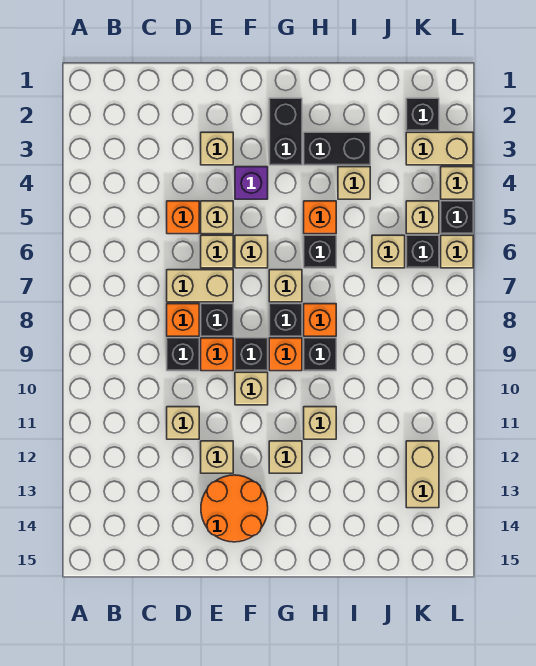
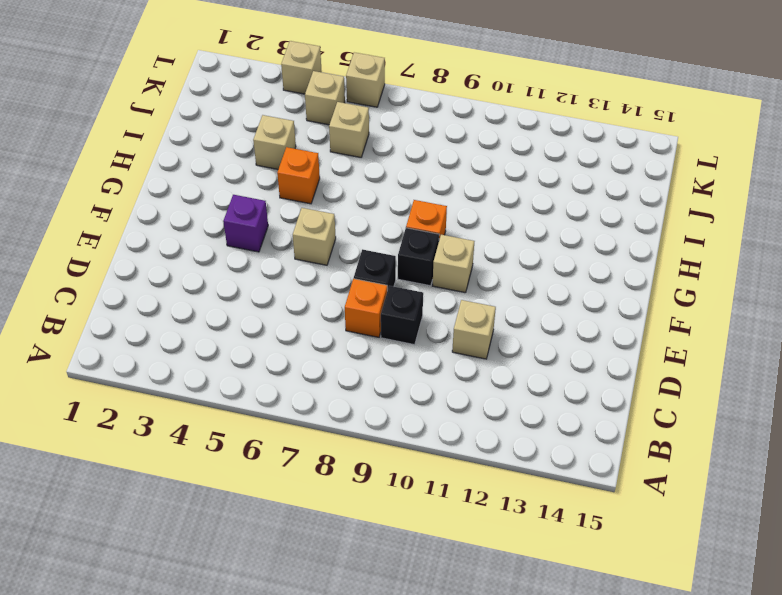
none -> orange 1x1 brick [167,201,199,234]
none -> tan 1x2 brick [167,270,233,302]
none -> tan 1x1 brick [201,132,233,165]
none -> tan 1x1 brick [201,201,233,234]

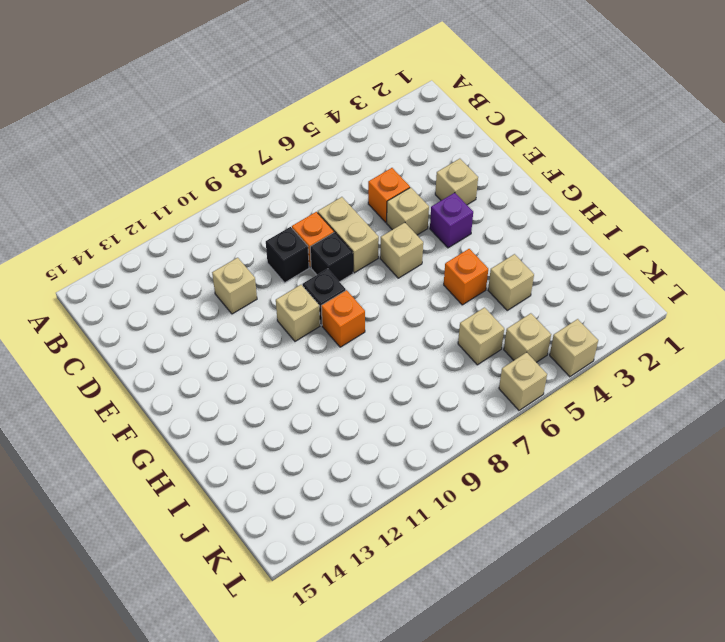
none -> tan 1x1 brick [201,235,233,268]
none -> orange 1x1 brick [201,338,233,371]
none -> tan 1x1 brick [201,441,233,473]
none -> orange 2x2 round brick [201,475,268,542]

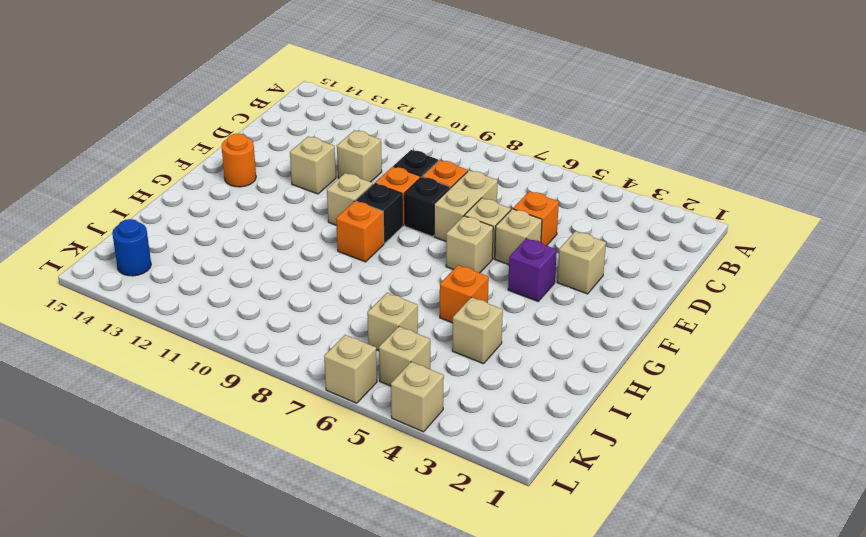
orange 1x1 round brick [222,134,256,187] -> orange 2x2 round brick [201,475,268,542]
blue 1x1 round brick [112,219,151,276] -> none
none -> black 1x2 brick [269,98,302,165]
none -> tan 1x1 brick [269,270,302,302]
none -> black 1x1 brick [269,304,302,336]
none -> tan 1x1 brick [269,441,302,473]

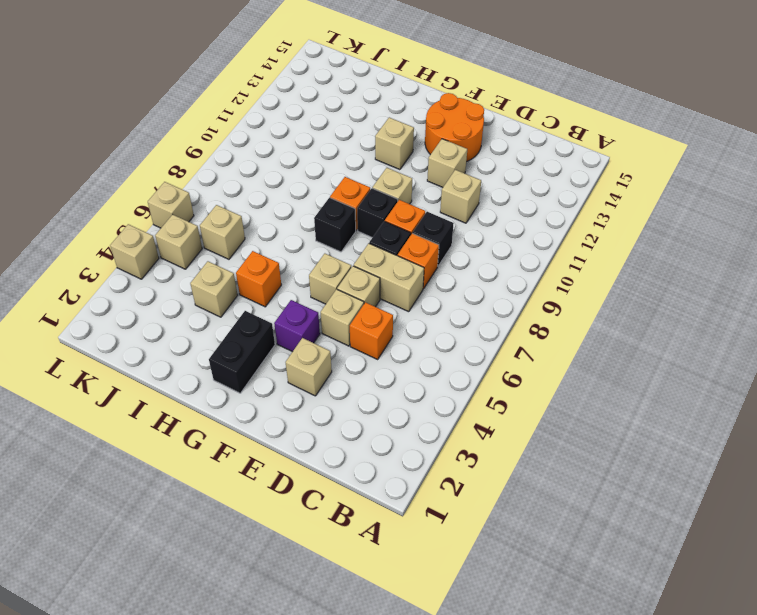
none -> tan 1x1 brick [269,270,302,302]
none -> black 1x2 brick [304,132,370,165]
none -> black 1x1 brick [304,235,336,268]
none -> orange 1x1 brick [304,304,336,336]

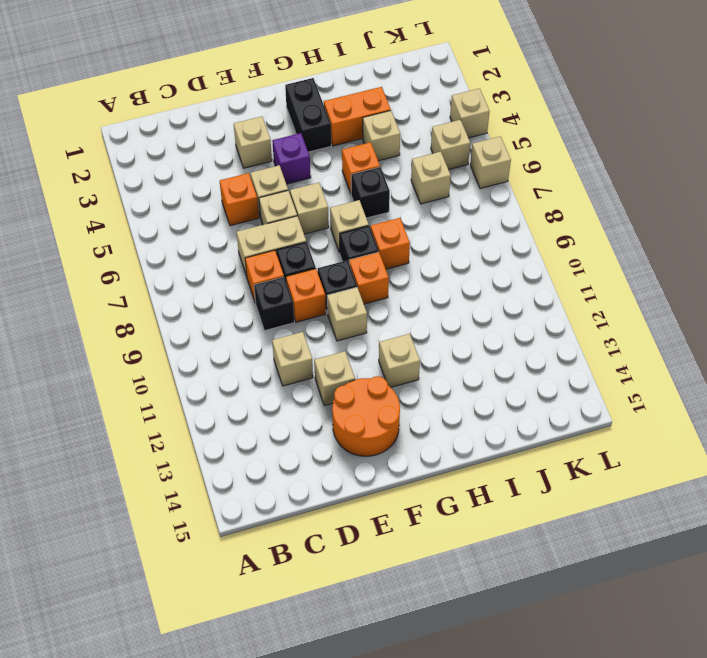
orange 1x2 brick [324,87,391,146] -> black 1x2 brick [304,132,370,165]
none -> black 1x1 brick [304,338,336,371]
none -> tan 1x1 brick [304,407,336,439]
none -> black 1x1 brick [406,98,439,131]
none -> tan 1x2 brick [406,132,473,165]

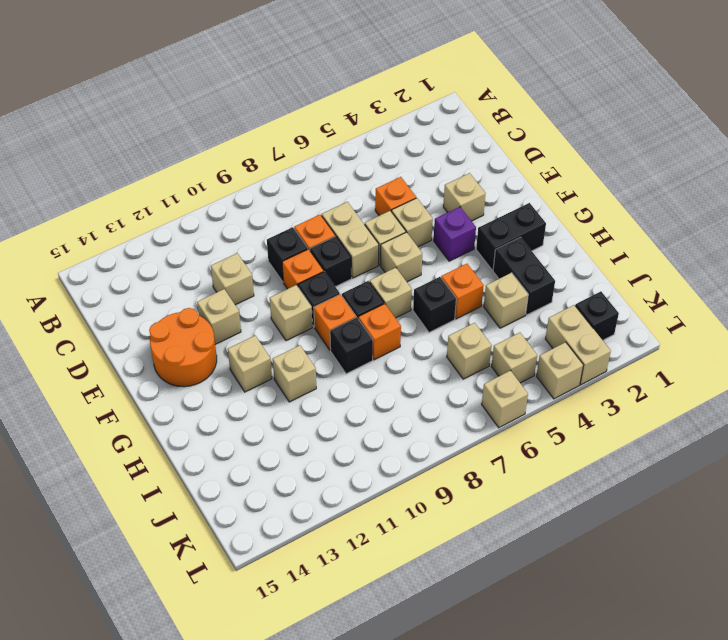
none -> black 1x1 brick [406,235,439,268]
none -> tan 1x2 brick [406,441,439,508]
none -> black 1x1 brick [441,201,473,234]

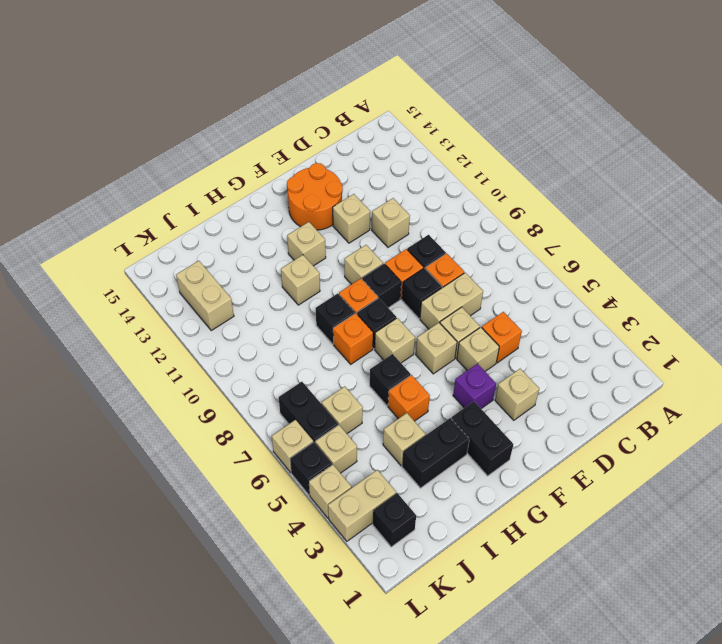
black 1x2 brick [279,382,338,442] -> black 1x1 brick [406,235,439,268]

